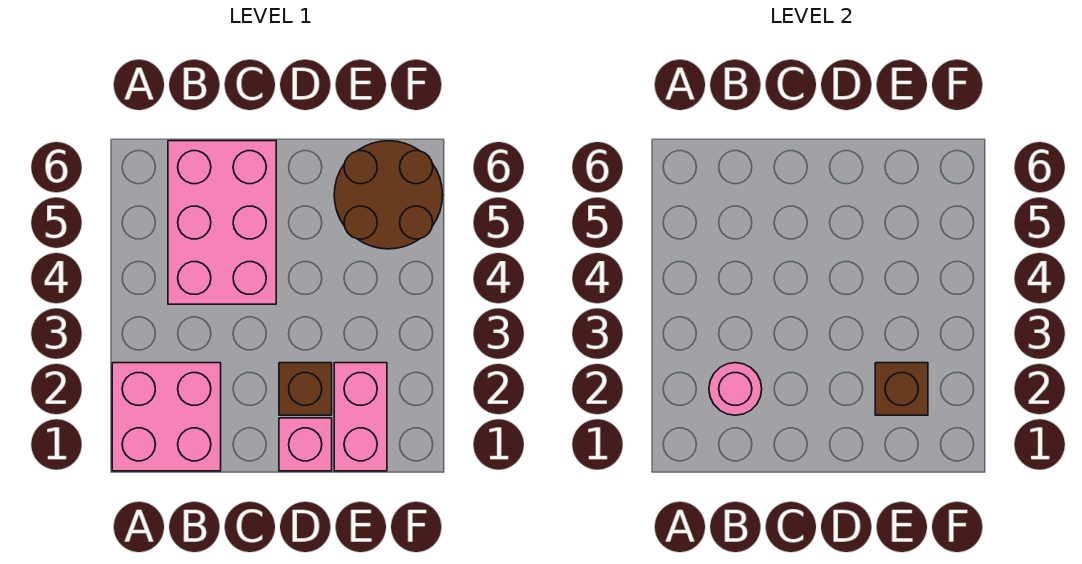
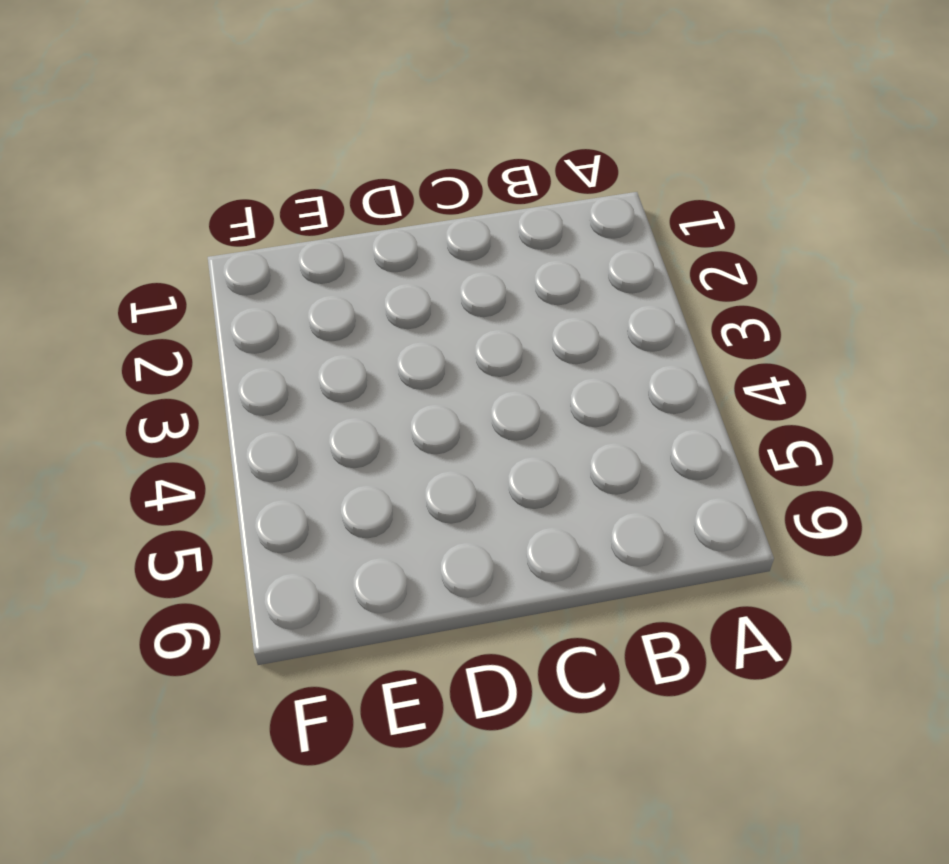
none -> pink 2x2 brick [112,363,221,471]
none -> pink 2x3 brick [168,141,276,304]

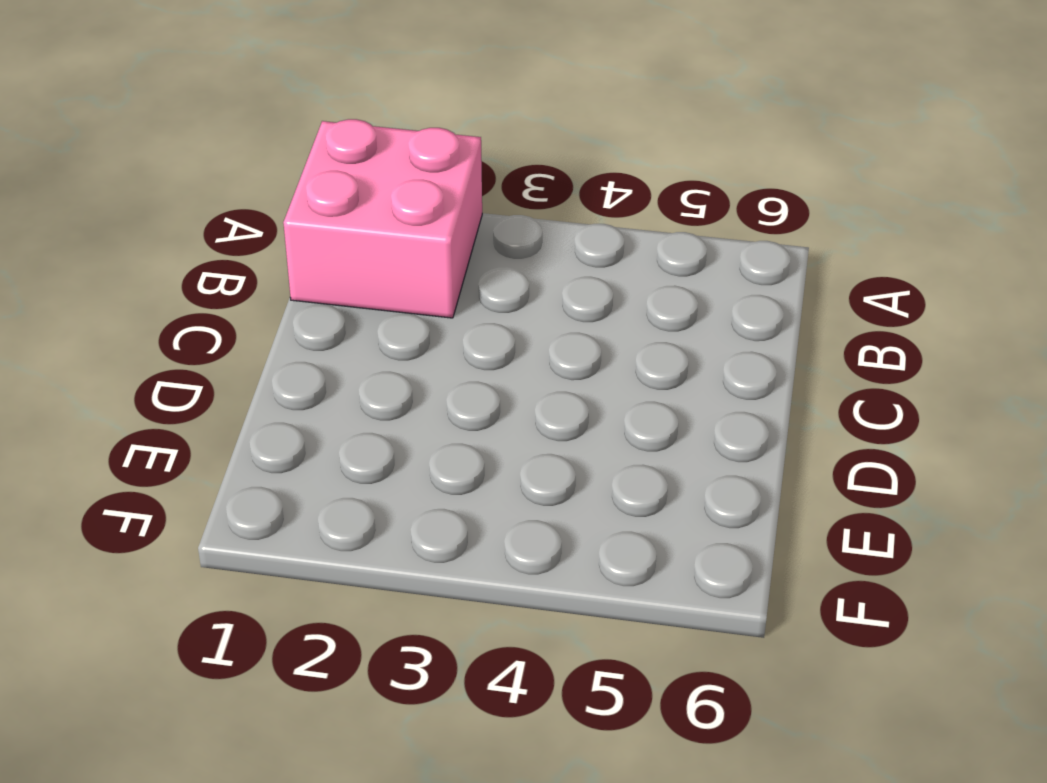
none -> pink 2x3 brick [168,141,276,304]
none -> pink 1x1 brick [279,418,332,471]

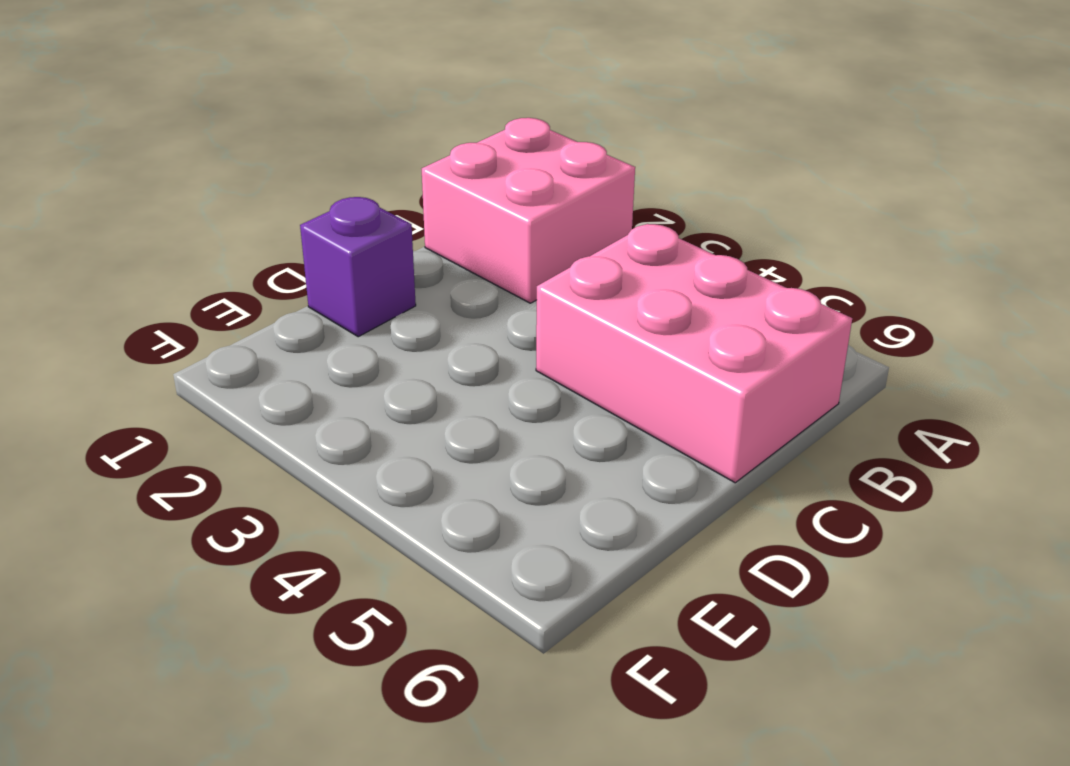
purple 1x1 brick [300,197,416,337] -> pink 1x1 brick [279,418,332,471]
none -> brown 1x1 brick [279,363,332,415]
none -> pink 1x2 brick [334,363,387,471]

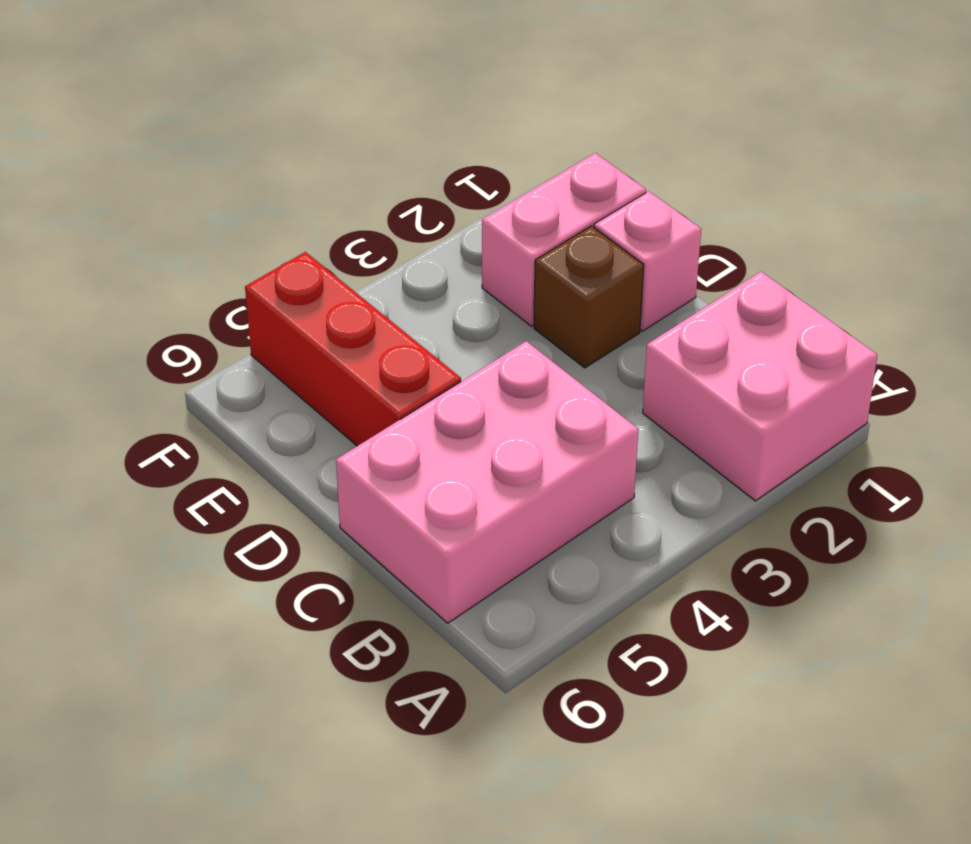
red 1x3 brick [245,252,461,446] -> brown 2x2 round brick [334,141,443,249]
none -> pink 1x1 round brick [709,363,762,415]
none -> brown 1x1 brick [875,363,928,415]

